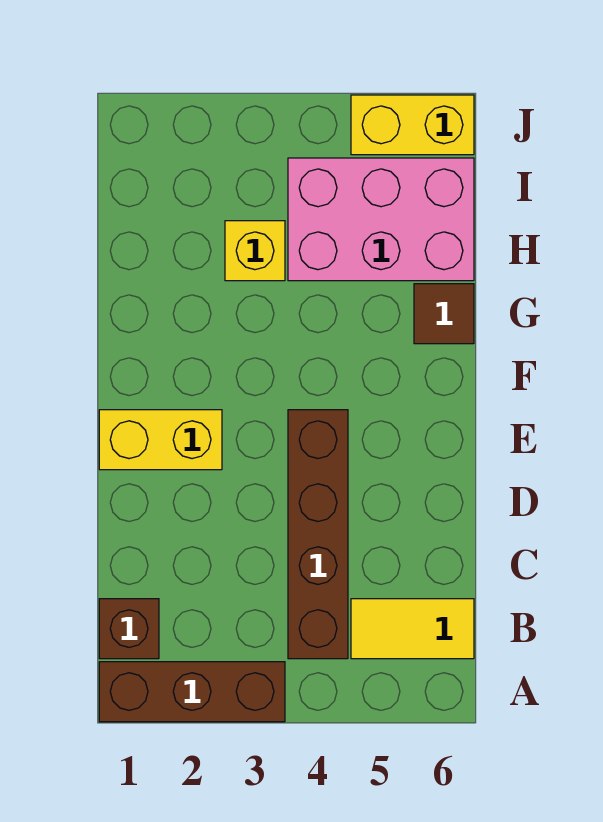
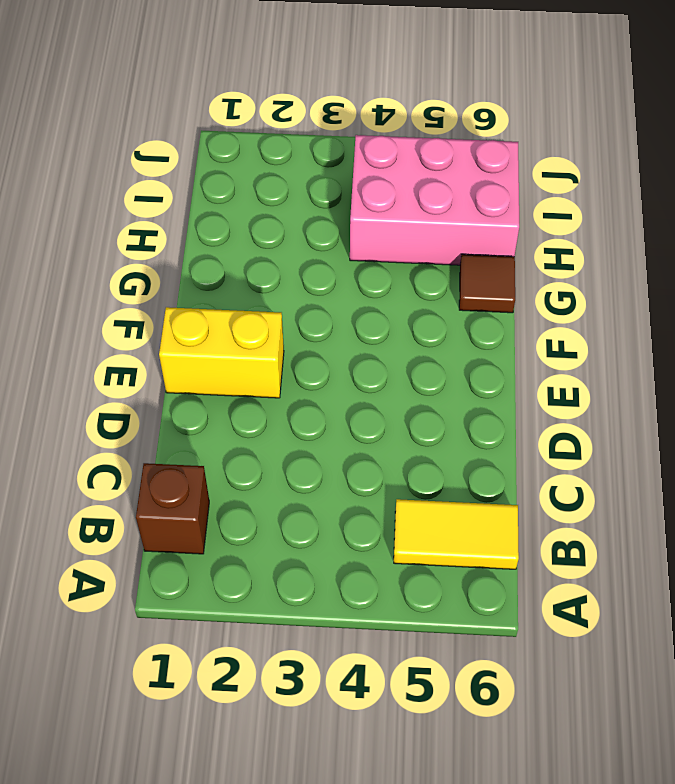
none -> brown 1x3 brick [99,662,285,722]
none -> brown 1x4 brick [288,410,348,659]

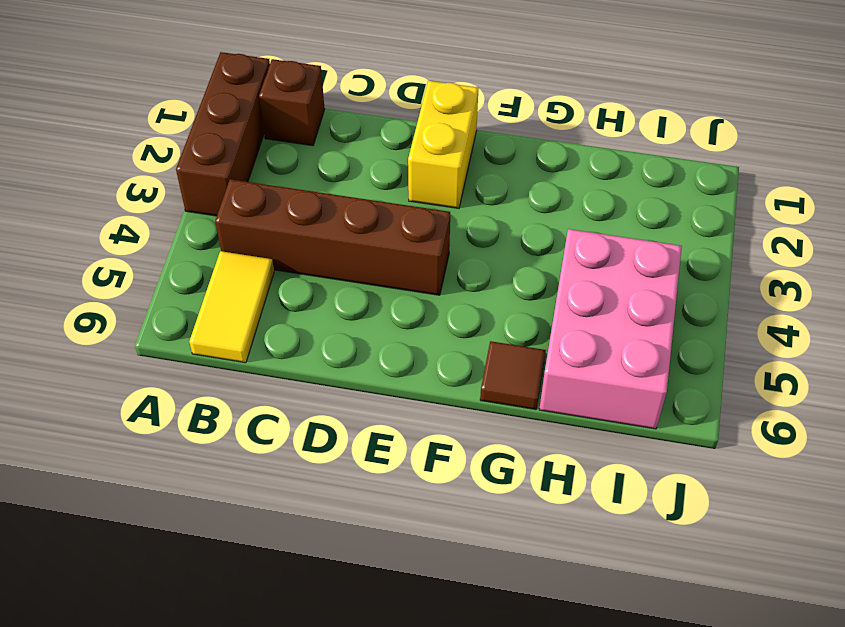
none -> yellow 1x1 brick [225,221,285,281]
none -> yellow 1x2 brick [351,95,474,155]

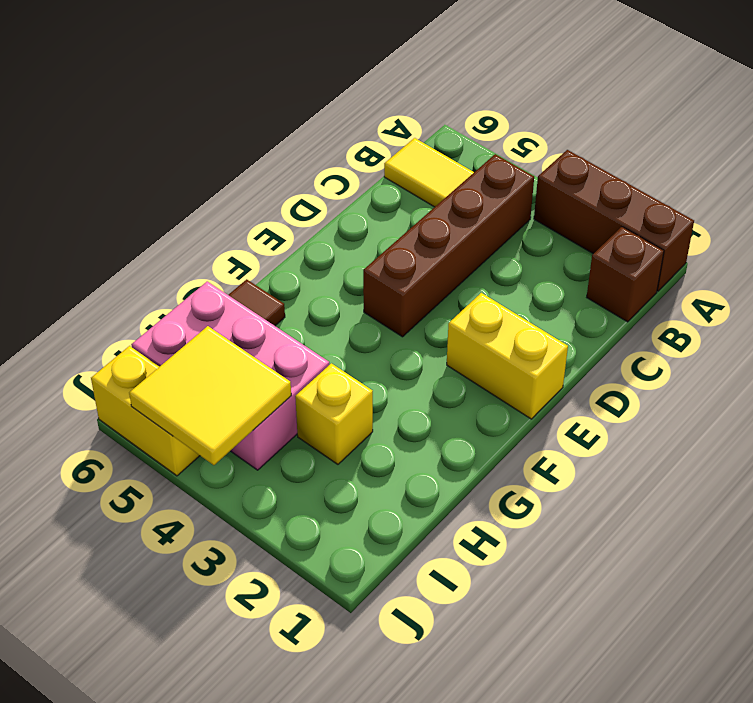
yellow 2x2 tile [129,326,291,465] -> none

